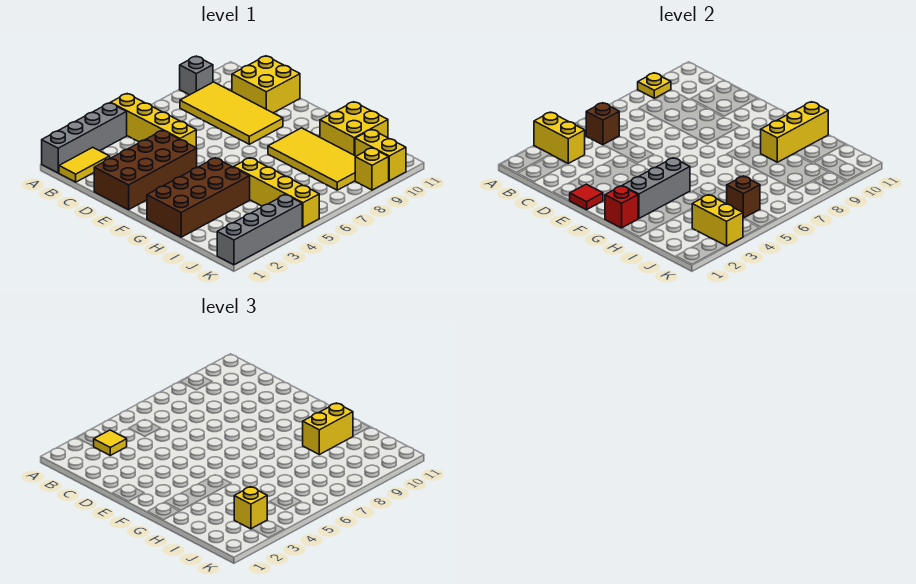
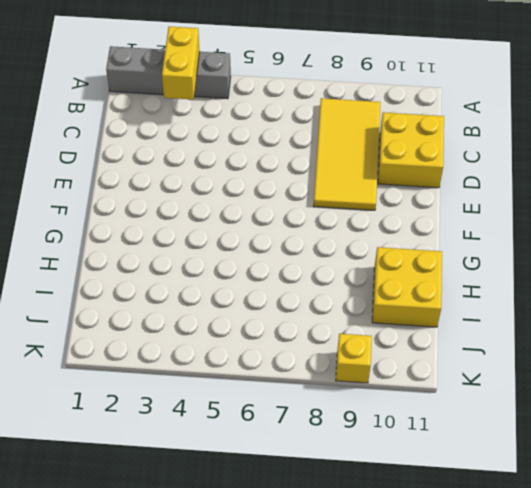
none -> yellow 1x4 brick [111,94,196,148]
none -> grey 1x1 brick [180,56,213,95]
none -> yellow 1x2 tile [59,147,110,182]

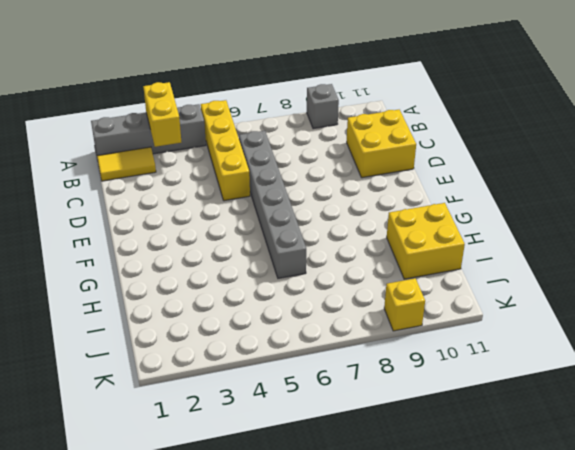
grey 1x6 brick [239,131,306,278] -> none
none -> yellow 2x4 tile [180,82,283,144]
none -> brown 2x4 brick [94,130,197,210]
none -> brown 2x4 brick [147,158,250,237]

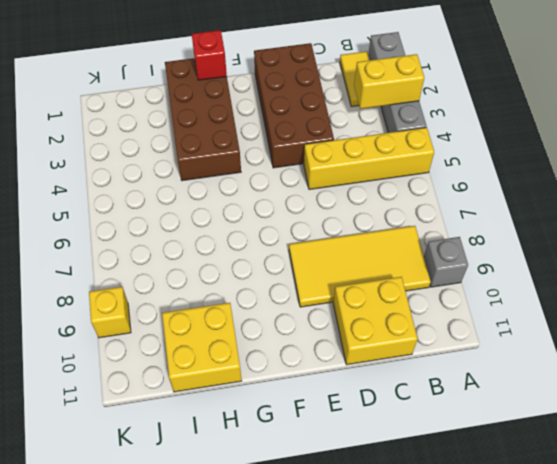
none -> yellow 2x4 tile [268,128,356,190]
none -> yellow 1x4 brick [234,158,319,227]
none -> yellow 1x2 brick [355,129,406,181]

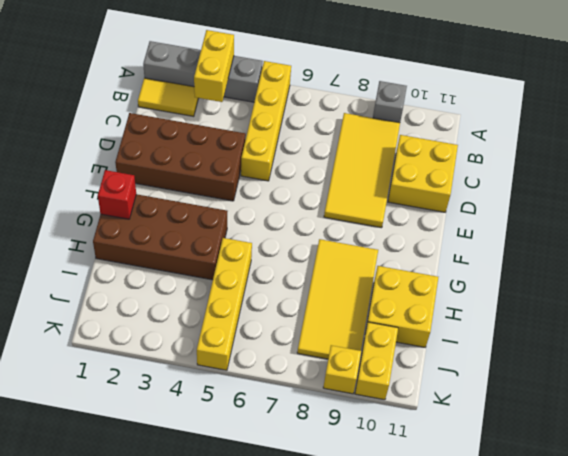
none -> grey 1x4 brick [217,195,302,265]
none -> yellow 1x1 plate [638,73,671,98]
none -> brown 1x1 brick [586,103,619,145]

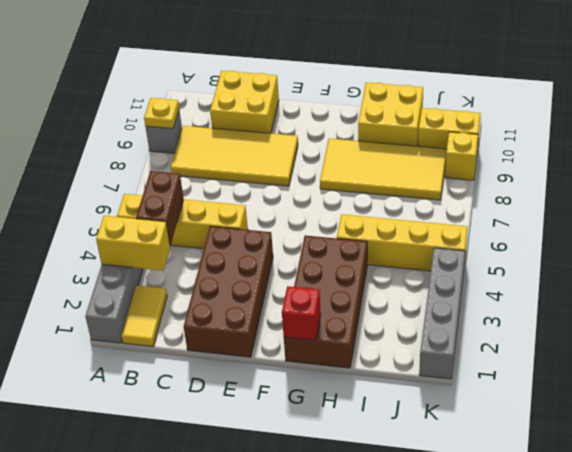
brown 1x2 brick [136,171,184,245] -> brown 1x1 brick [586,103,619,145]
none -> red 1x1 tile [569,184,603,210]
none -> grey 1x3 brick [623,158,690,218]
none -> yellow 1x3 brick [761,102,828,162]

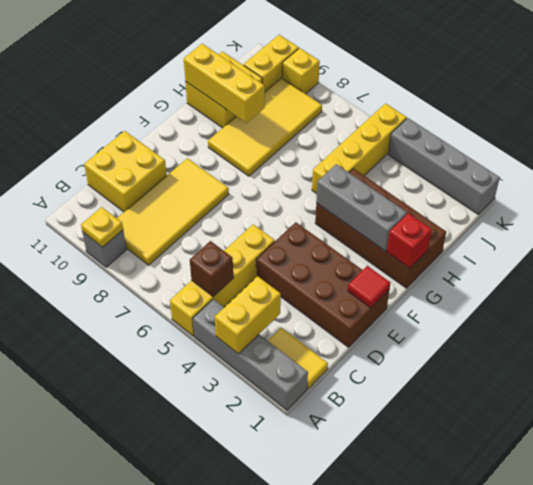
none -> yellow 1x2 brick [692,195,743,246]
none -> brown 1x1 brick [727,176,760,218]
none -> yellow 1x1 tile [93,430,127,455]

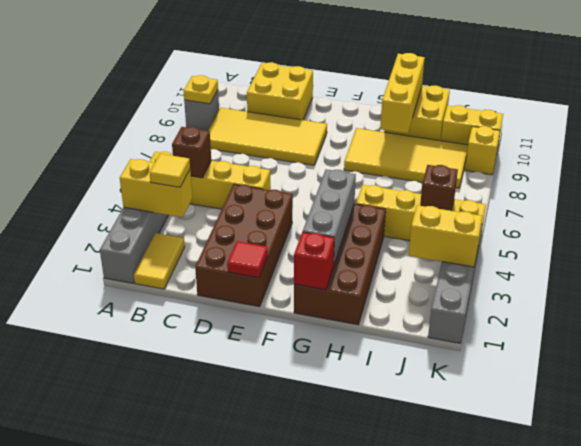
none -> yellow 1x2 brick [303,403,353,455]
none -> yellow 1x1 brick [234,487,267,529]

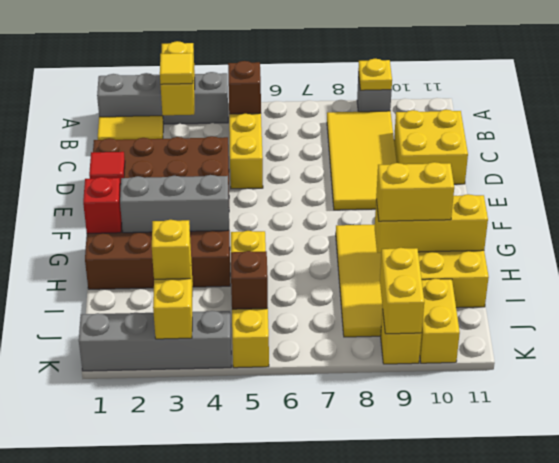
yellow 1x2 brick [380,248,424,334] -> none

